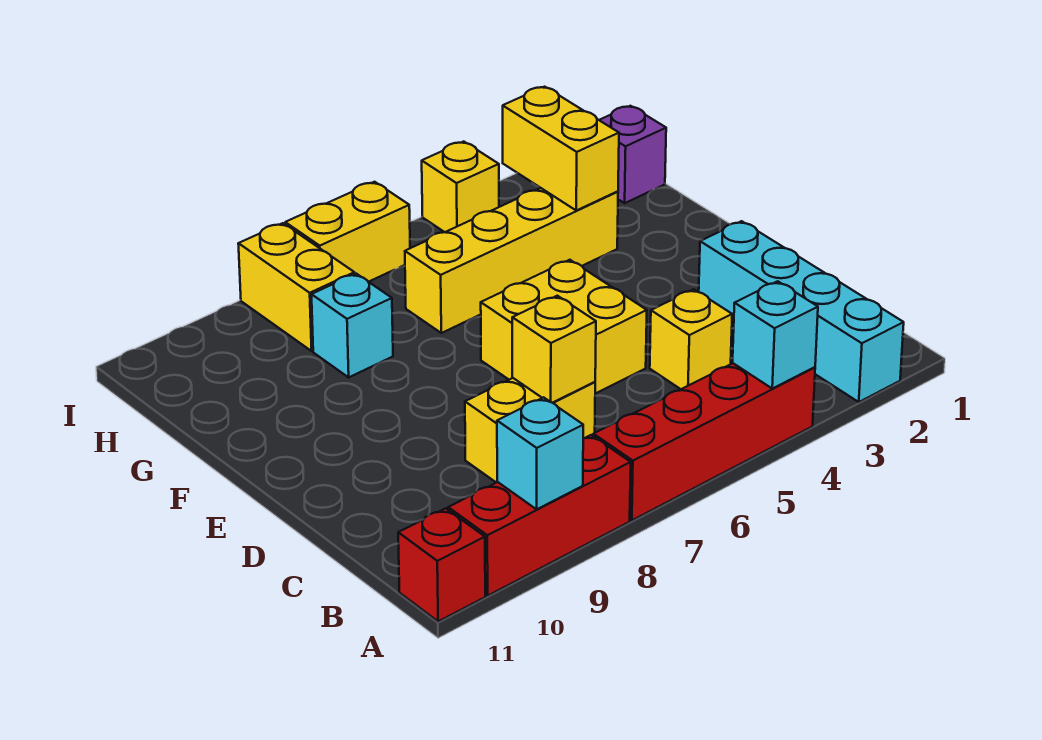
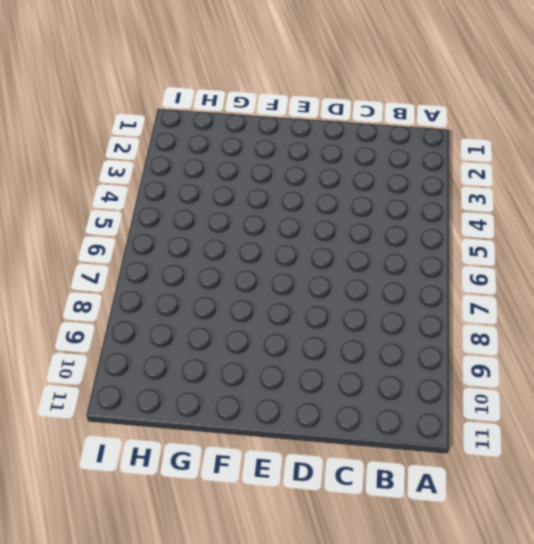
none -> cyan 1x4 brick [699,221,904,402]
none -> red 1x4 brick [593,363,815,520]
none -> red 1x3 brick [448,435,631,596]

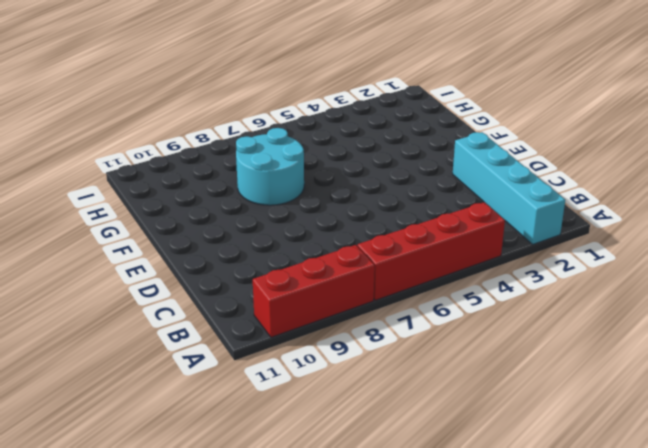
cyan 2x2 round brick [236,128,304,205] -> cyan 1x1 brick [311,274,393,377]
none -> red 1x1 brick [398,508,485,622]
none -> yellow 1x1 brick [650,289,732,389]
none -> yellow 1x2 brick [465,378,595,483]

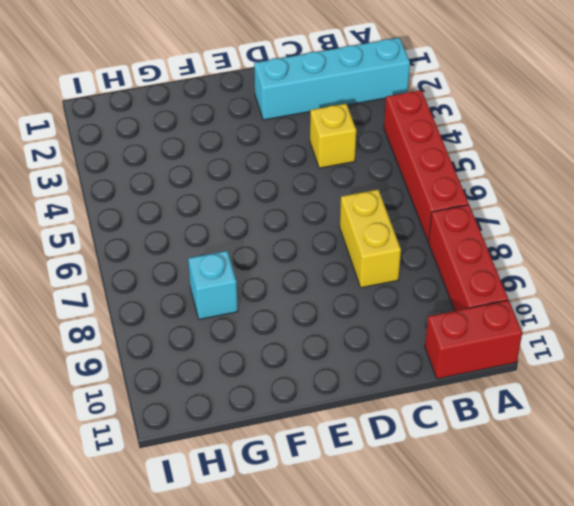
red 1x2 brick [425,300,522,379] -> red 1x1 brick [398,508,485,622]
none -> yellow 2x2 brick [481,260,647,394]
none -> yellow 1x4 brick [405,188,618,333]
none -> purple 1x1 brick [600,106,666,203]

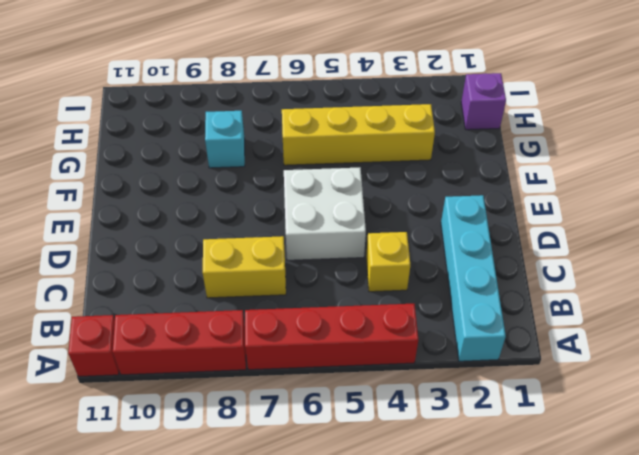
white 2x2 brick [284,167,366,260] -> yellow 2x2 brick [481,260,647,394]
none -> yellow 1x2 brick [238,223,354,351]
none -> yellow 1x1 brick [422,142,499,232]
none -> yellow 1x2 brick [285,182,410,282]

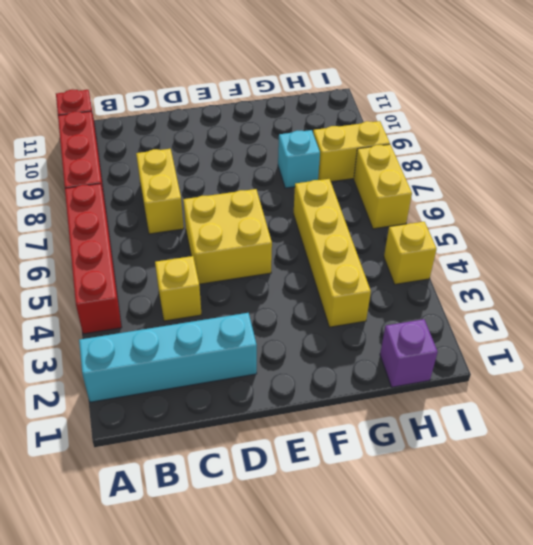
none -> cyan 1x1 brick [733,281,818,389]
none -> cyan 1x1 brick [497,397,583,509]
none -> yellow 1x1 brick [512,296,596,403]

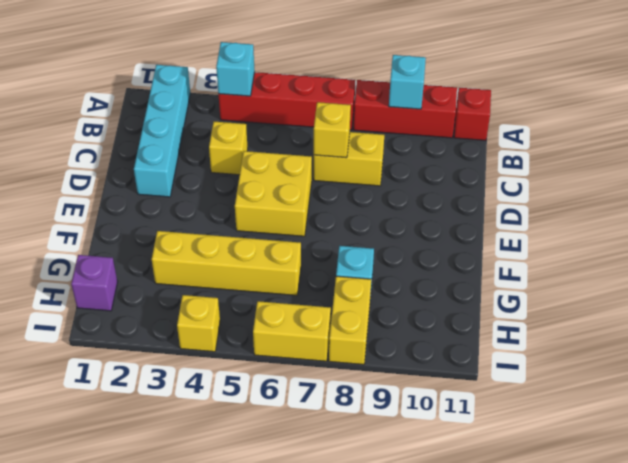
none -> yellow 1x2 brick [503,87,619,210]

